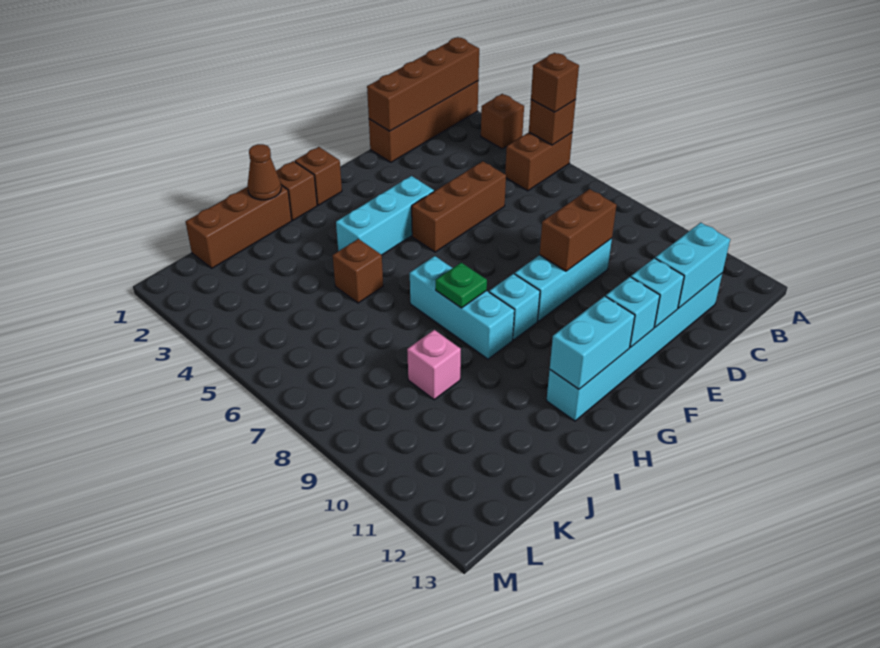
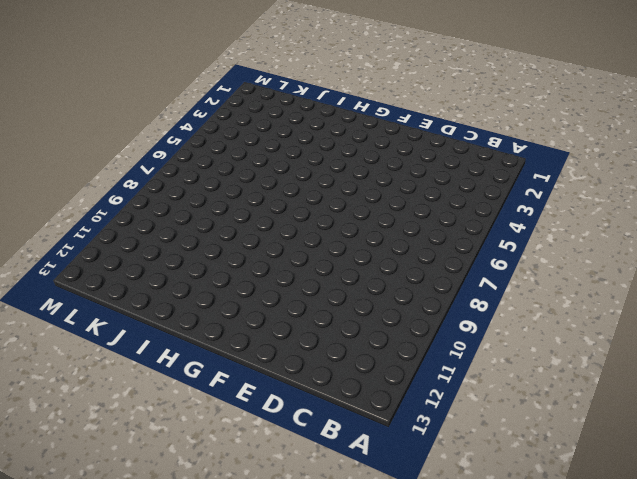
none -> brown 1x4 brick [369,81,478,162]
none -> brown 1x1 brick [481,94,524,149]
none -> brown 1x2 brick [505,133,572,191]

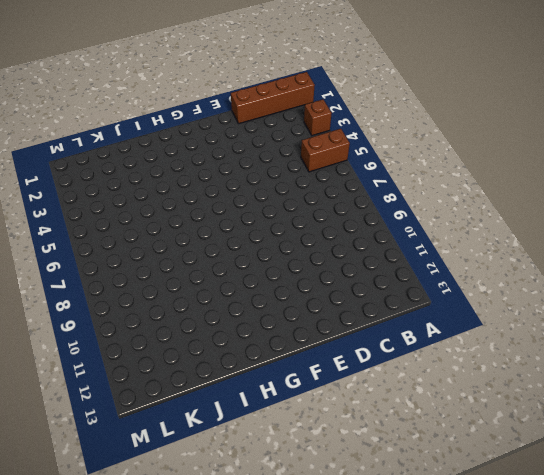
none -> cyan 1x6 brick [547,274,722,421]
none -> brown 1x3 brick [412,161,506,252]
none -> cyan 1x3 brick [515,238,612,321]

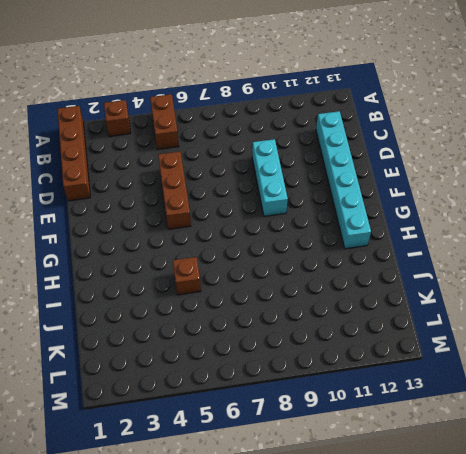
none -> cyan 1x3 brick [336,176,434,255]
none -> brown 1x1 brick [295,147,342,205]
none -> cyan 1x1 brick [489,274,540,340]

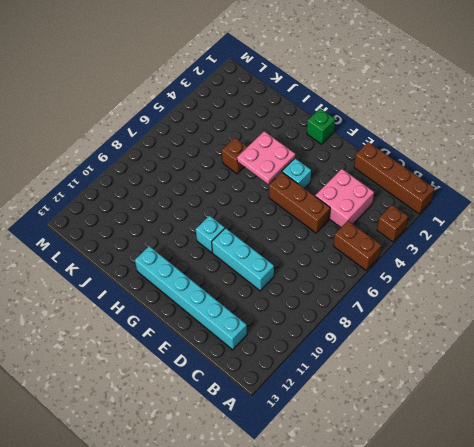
pink 2x2 brick [315,169,374,227] -> none
green 1x1 brick [307,108,335,144] -> brown 1x1 brick [295,147,342,205]
pink 2x2 plate [237,131,295,184] -> none
none -> brown 1x1 brick [276,161,317,220]
none -> cyan 1x3 brick [410,256,514,359]
none -> brown 1x3 brick [186,185,292,268]

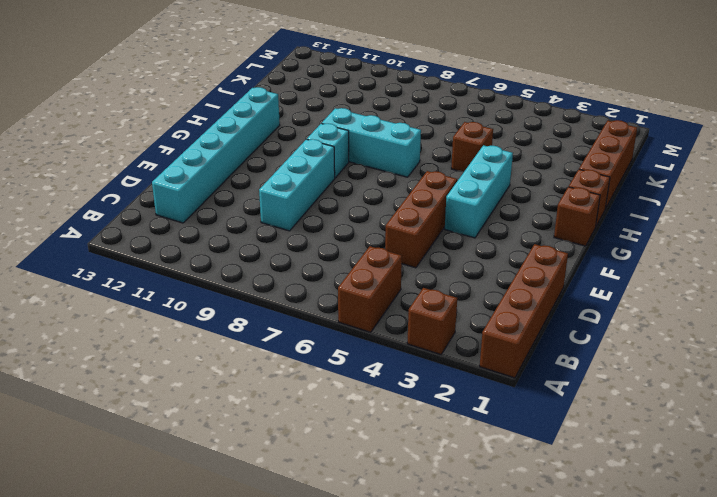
none -> pink 1x1 brick [407,330,461,400]
none -> brown 1x4 brick [367,37,479,131]
none -> brown 1x1 brick [529,100,576,145]

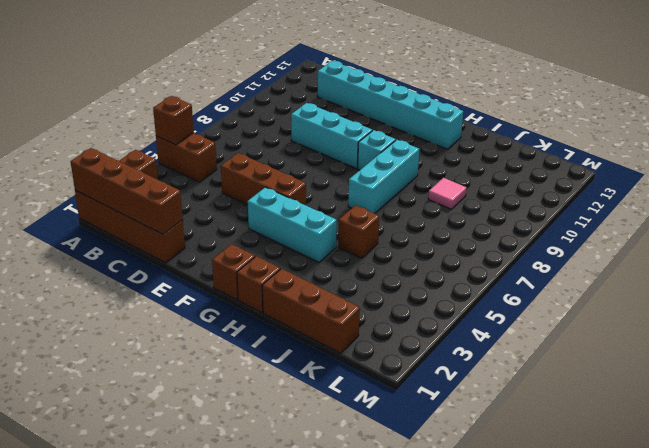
pink 1x1 tile [428,178,467,209] -> pink 1x1 brick [407,330,461,400]
none -> cyan 1x2 brick [655,223,730,308]
none -> brown 1x2 brick [540,189,617,271]
none -> cyan 1x1 brick [631,258,684,327]

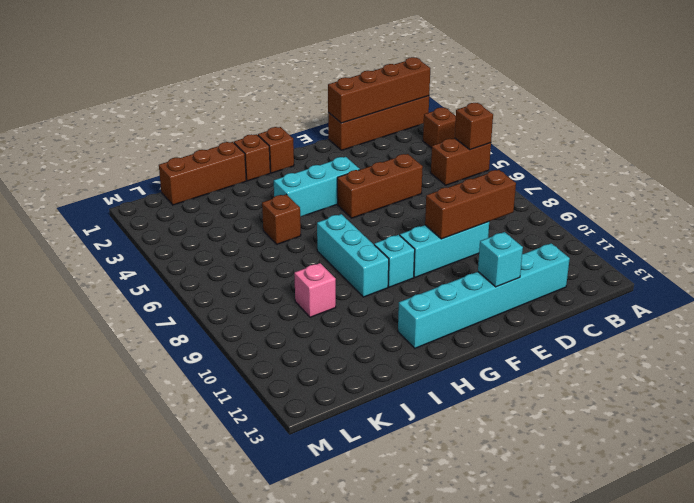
brown 1x3 brick [425,170,516,239] -> brown 1x2 brick [540,189,617,271]
none -> cyan 1x2 brick [655,223,730,308]
none -> cyan 1x1 brick [606,277,660,347]
none -> cyan 1x2 brick [550,296,635,389]

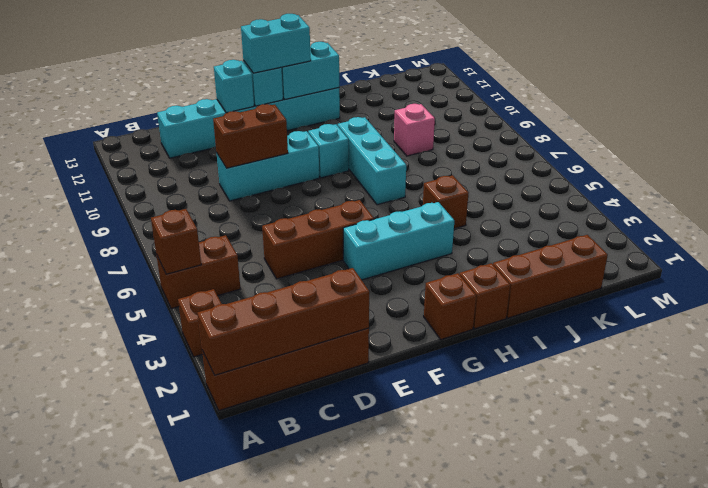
cyan 1x2 brick [241,14,311,73] -> cyan 1x2 brick moved to [655,223,730,308]
none -> green 1x1 plate [436,263,487,308]
none -> brown 1x1 cone [248,144,281,200]
none -> brown 1x1 brick [531,53,579,112]

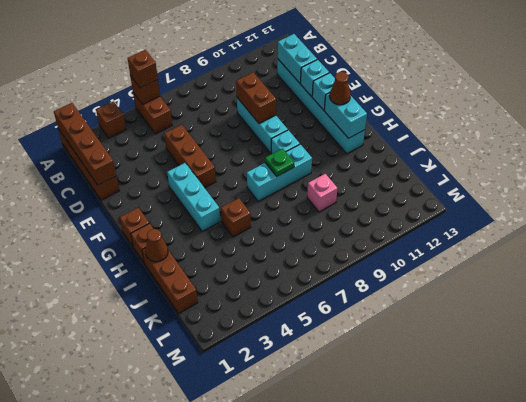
brown 1x1 cone [330,72,351,105] -> none

